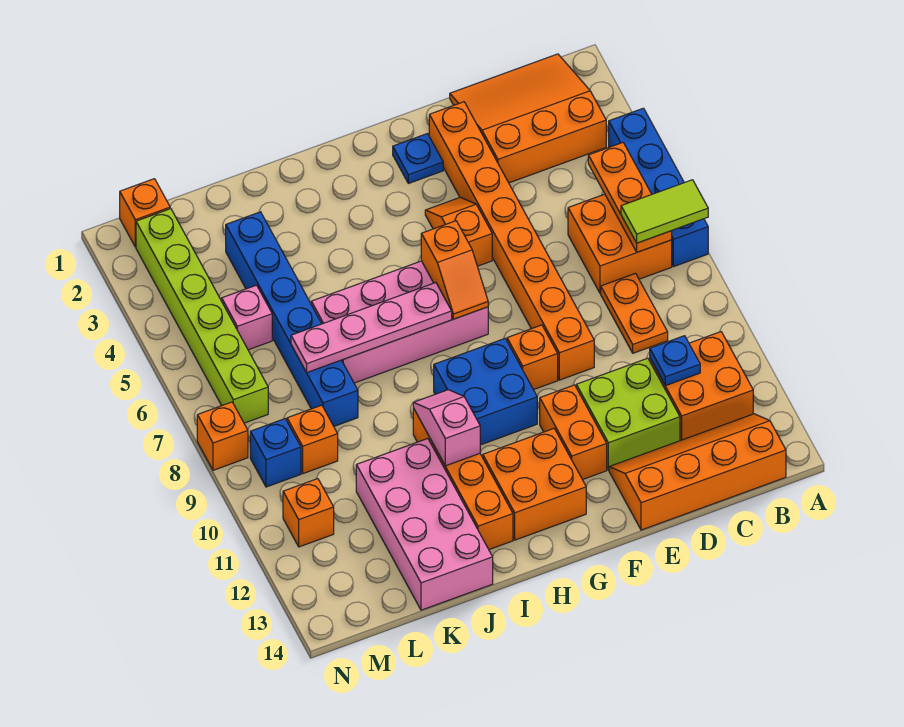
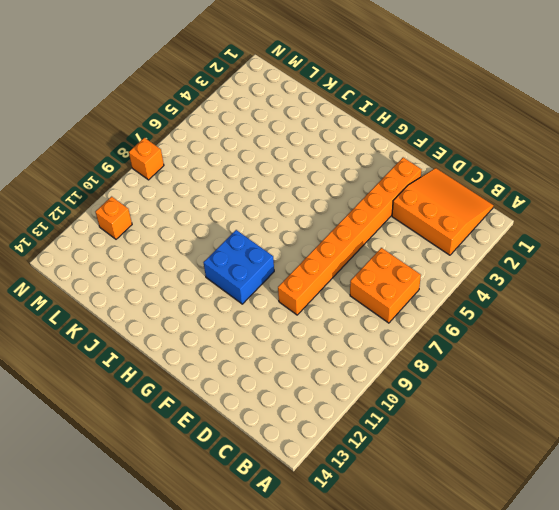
none -> blue 1x4 brick [609,108,708,267]
none -> orange 2x2 brick [650,332,753,441]
none -> orange 2x4 slope [609,414,786,530]
none -> orange 1x2 plate [601,273,668,353]

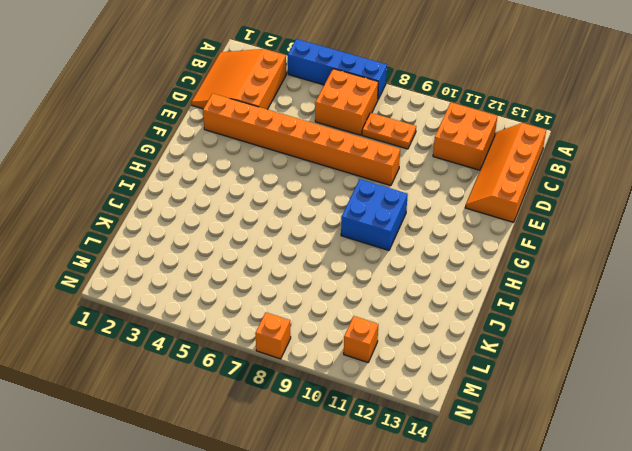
none -> lime 2x2 brick [576,358,680,470]
none -> blue 1x1 plate [393,134,443,183]
none -> orange 1x2 slope [425,197,492,266]
none -> orange 1x1 brick [507,325,558,390]

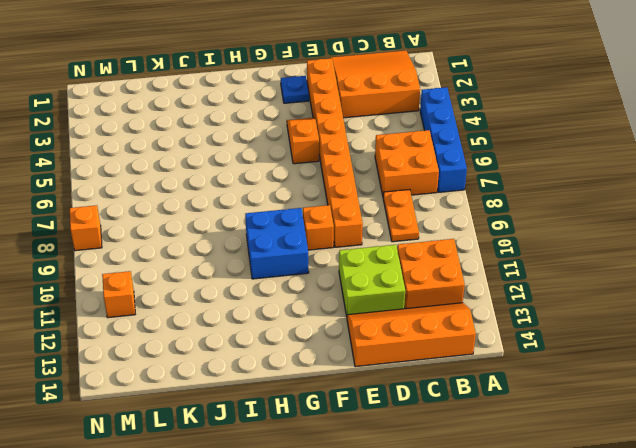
none -> orange 1x2 brick [540,385,607,480]
none -> pink 2x4 brick [311,261,488,383]
none -> orange 2x2 brick [483,429,586,540]
none -> orange 1x4 brick [413,408,513,550]

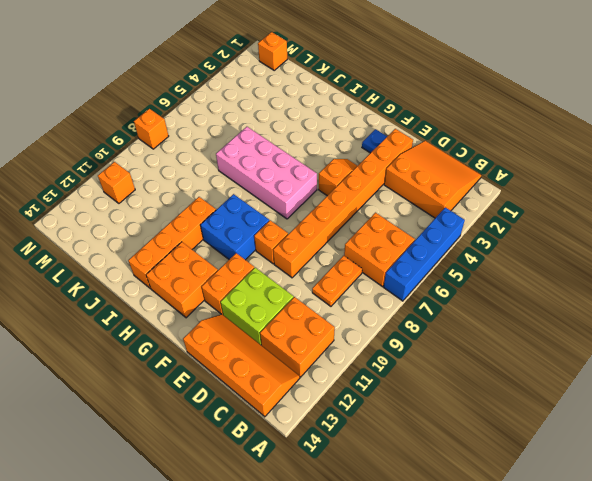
none -> pink 2x4 brick [356,439,493,610]
none -> blue 1x6 brick [226,212,358,426]
none -> pink 1x1 brick [222,285,272,350]
none -> orange 1x1 brick [287,405,338,474]

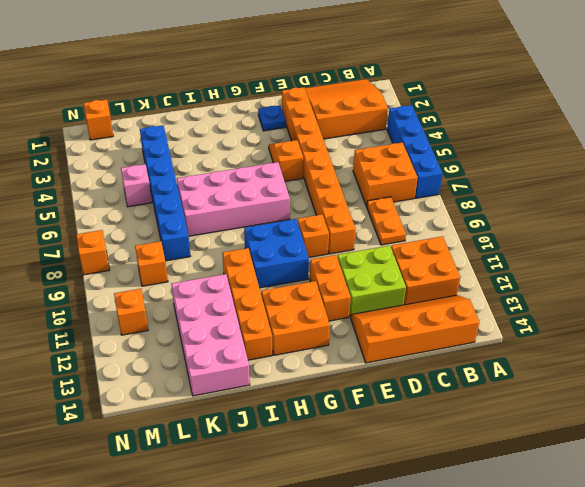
none -> lime 1x6 brick [136,209,268,423]
none -> blue 1x1 brick [250,419,301,487]
none -> orange 1x3 plate [588,143,672,252]
none -> blue 1x1 plate [650,336,700,386]

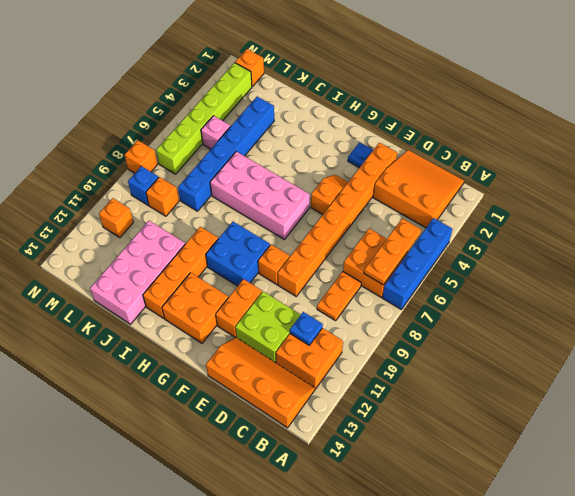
none -> orange 1x2 slope [421,221,488,319]
none -> pink 1x4 plate [291,283,452,372]
none -> pink 1x2 slope [413,390,480,466]
none -> lime 1x2 tile [621,180,708,243]

